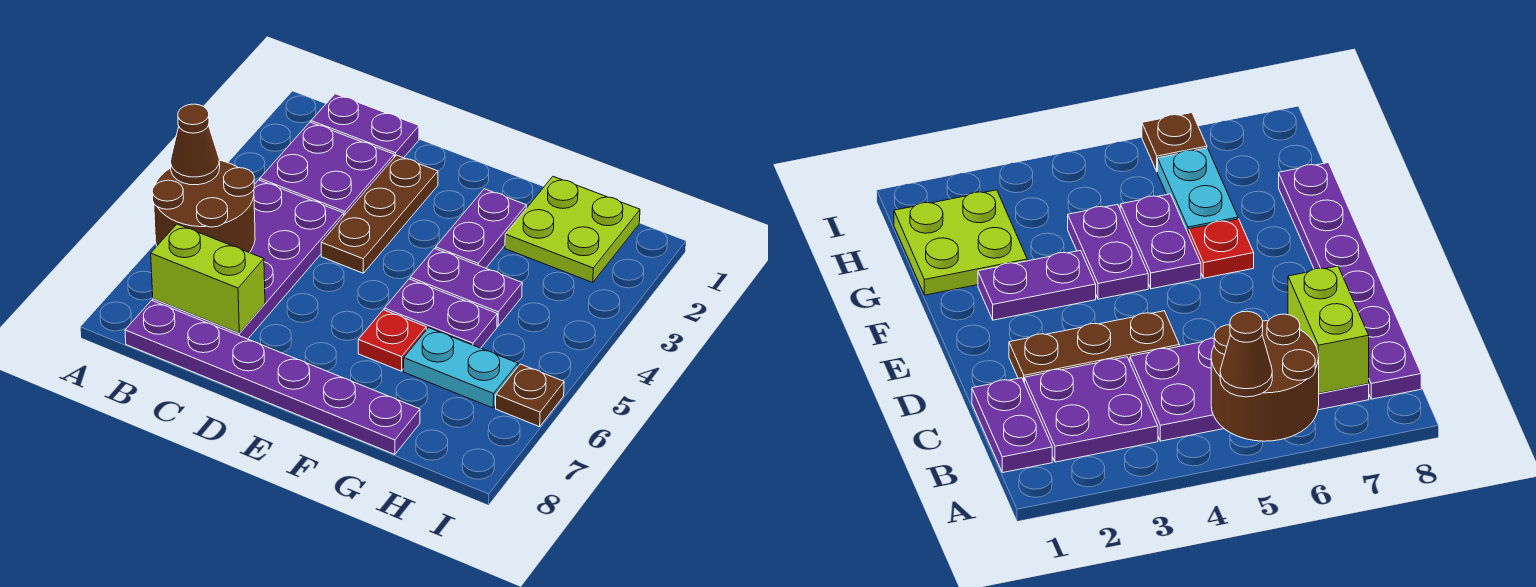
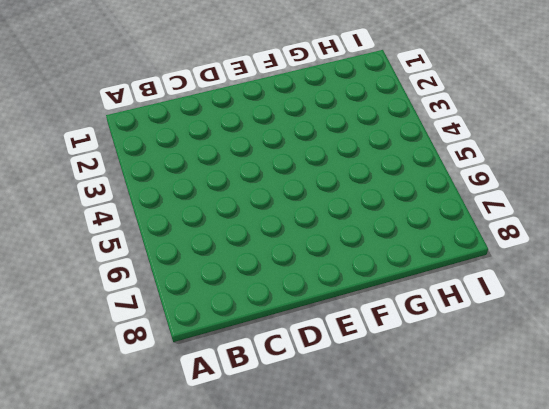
none -> purple 1x2 plate [311,94,419,158]
none -> purple 2x2 plate [260,122,394,215]
none -> purple 2x4 plate [153,180,344,339]

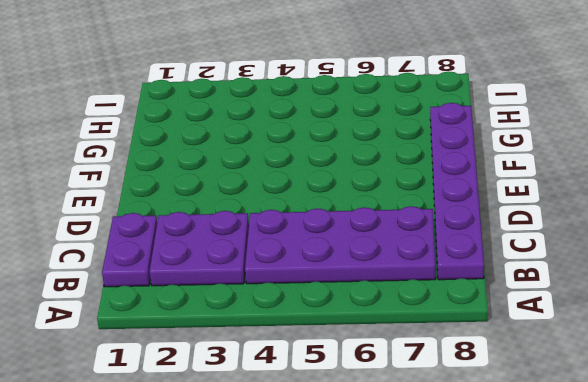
none -> brown 1x3 plate [321,155,438,273]
none -> purple 1x2 plate [436,189,526,268]
none -> purple 1x2 plate [410,249,522,326]

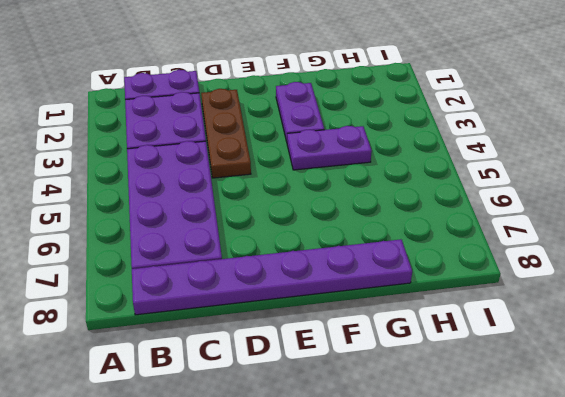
none -> purple 1x2 plate [384,279,497,348]
none -> red 1x1 plate [358,310,426,371]
none -> lime 2x2 plate [505,177,640,282]

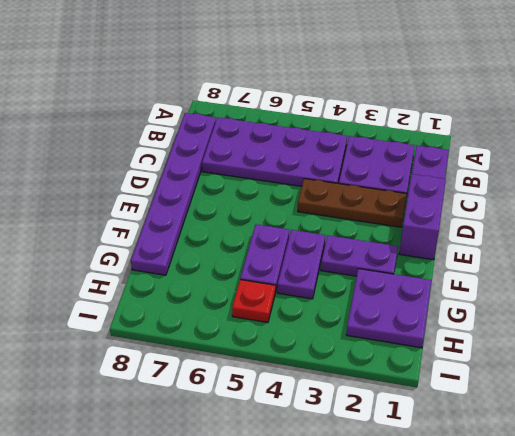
purple 1x2 brick [399,174,446,260] -> none
purple 2x2 plate [346,269,432,348] -> lime 2x2 plate [505,177,640,282]
red 1x1 plate [232,280,275,322] -> red 1x1 plate moved to [358,310,426,371]
none -> cyan 1x2 plate [404,328,518,408]
none -> brown 1x1 plate [496,364,564,427]
none -> brown 2x2 round brick [152,160,255,253]

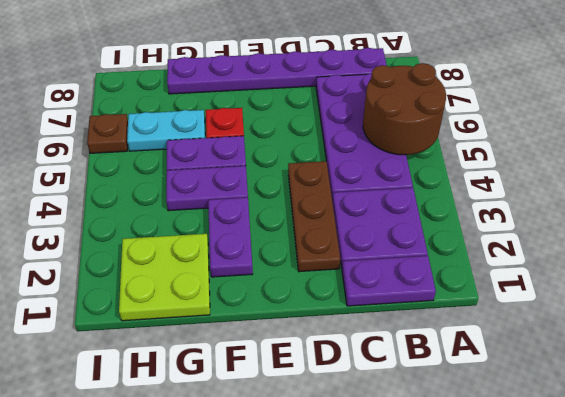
none -> lime 1x2 brick [151,224,265,333]
none -> brown 1x1 cone [171,104,220,185]

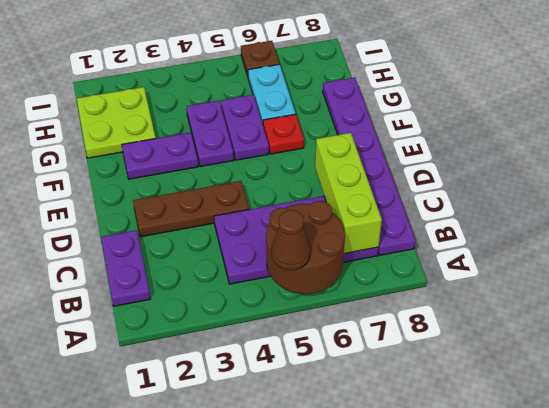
lime 1x3 brick [315,133,382,254] -> lime 1x2 brick [151,224,265,333]
none -> purple 2x2 plate [260,122,394,215]

